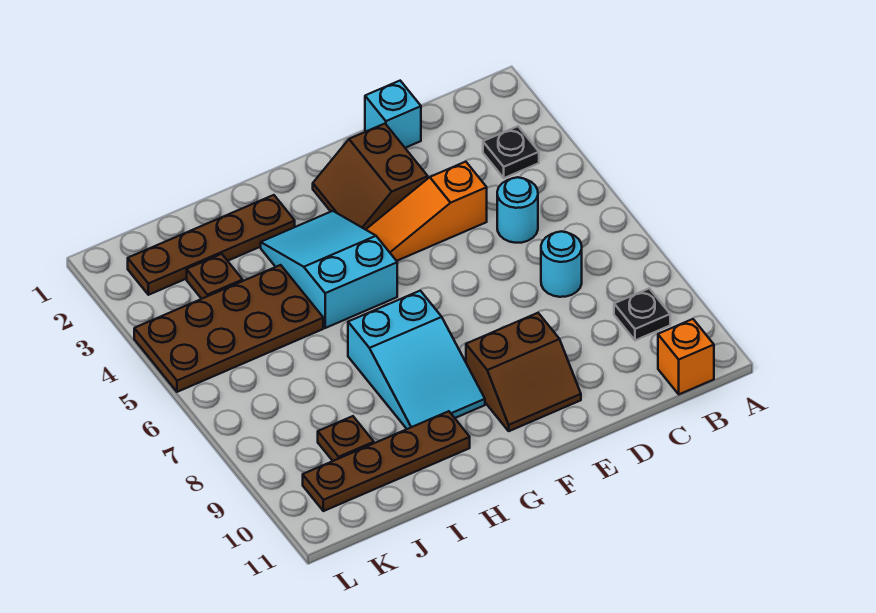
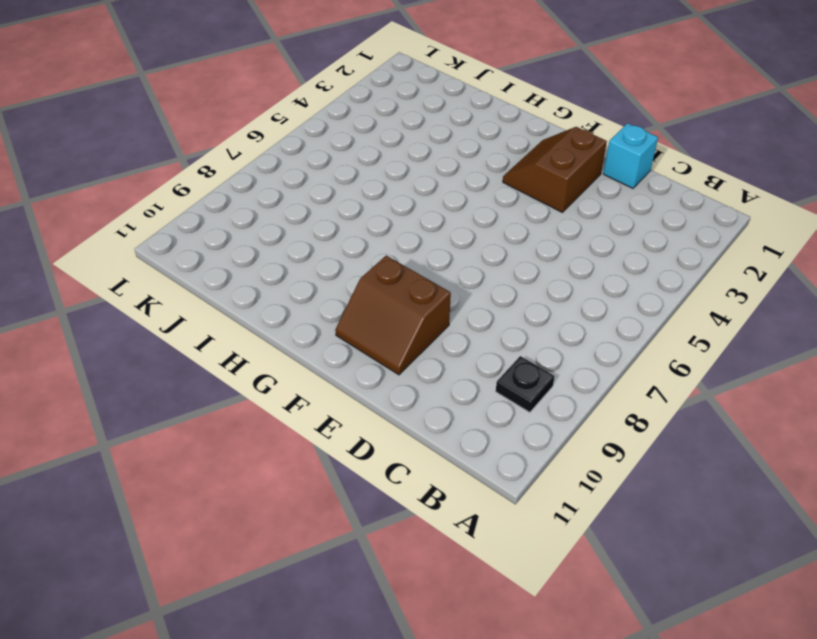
none -> black 1x1 plate [483,126,539,178]
none -> orange 1x1 brick [658,319,714,394]
none -> cyan 1x1 round brick [497,177,538,243]

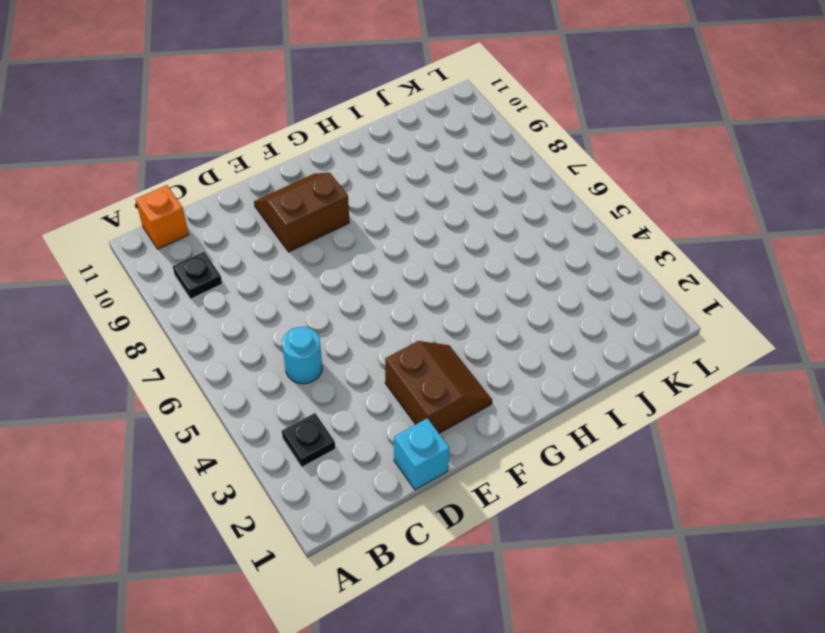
none -> cyan 1x1 round brick [541,231,582,297]
none -> orange 1x3 slope [366,162,487,261]
none -> cyan 2x3 slope [261,211,397,328]

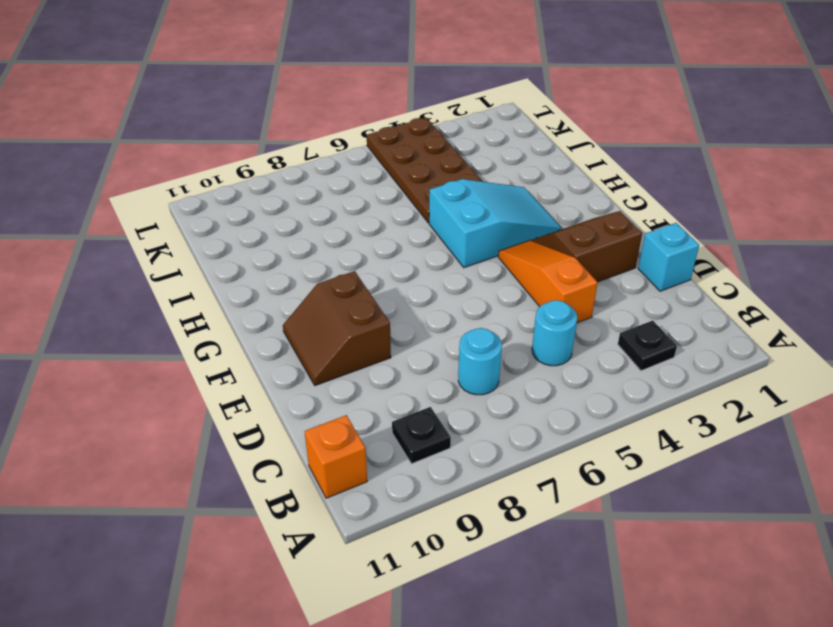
none -> cyan 2x3 slope [348,291,485,429]
none -> brown 1x4 plate [128,195,295,295]
none -> brown 1x4 plate [303,411,470,511]

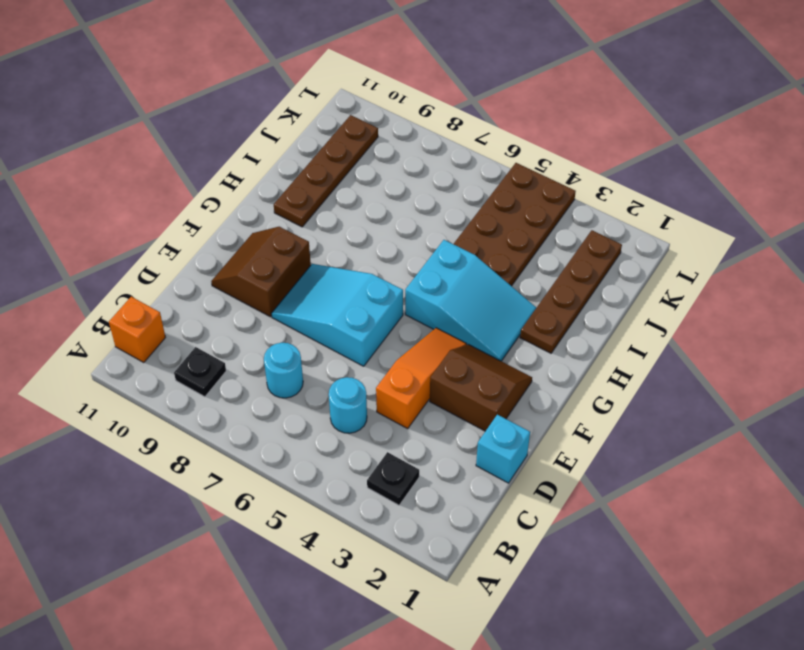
cyan 2x3 slope [272,264,403,366] -> cyan 2x3 slope moved to [348,291,485,429]
none -> brown 1x1 plate [187,254,243,299]
none -> brown 1x1 plate [318,416,374,461]

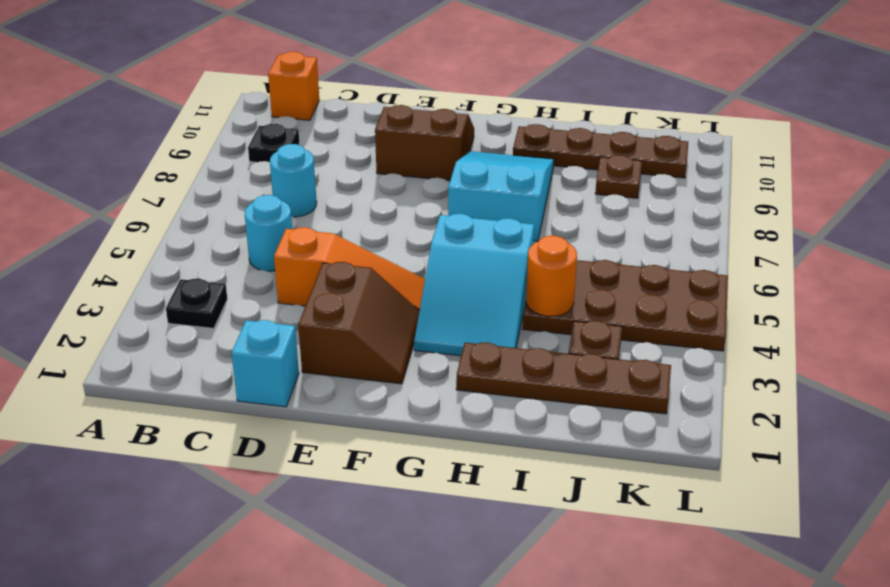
orange 1x1 round brick [526,236,577,316] -> none

